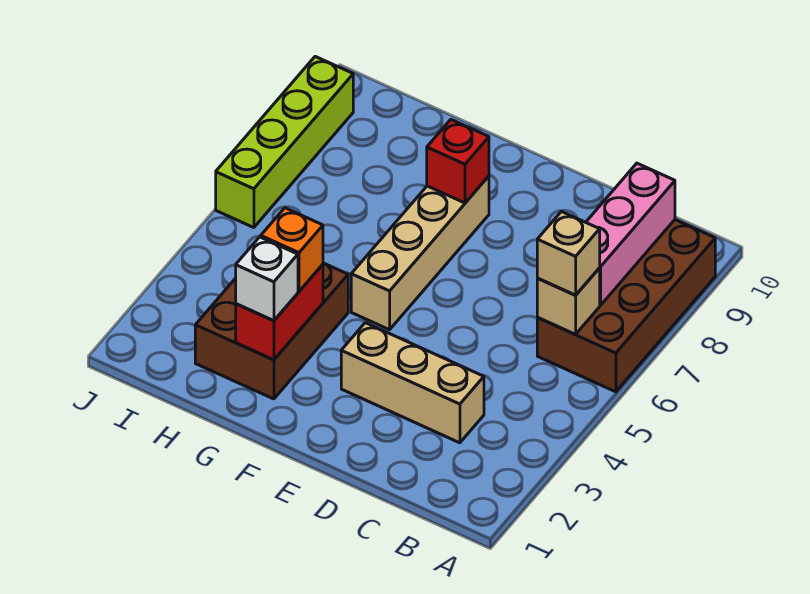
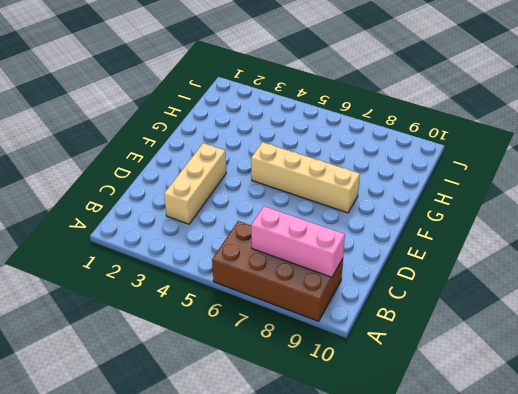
none -> brown 2x3 brick [195,263,348,399]
none -> lime 1x4 brick [216,57,353,228]
none -> tan 1x1 brick [537,268,600,334]

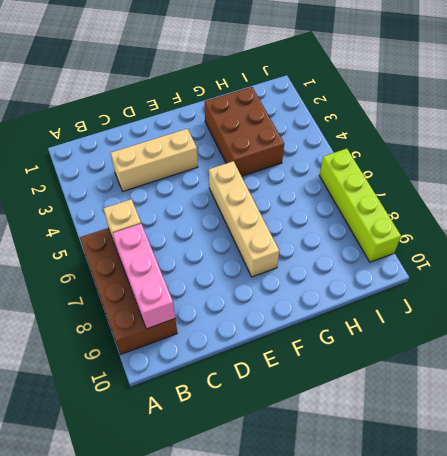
none -> red 1x1 brick [427,120,489,203]
none -> red 1x2 brick [236,264,323,360]
none -> tan 1x1 brick [537,212,600,295]

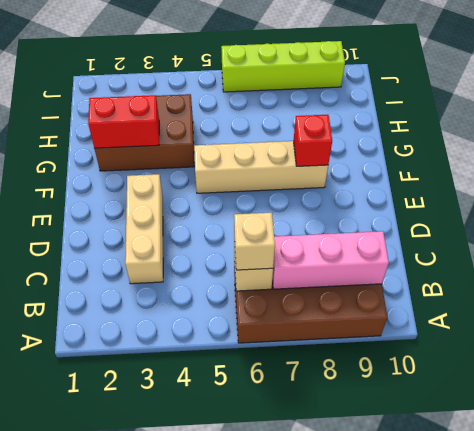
none -> white 1x1 brick [236,237,298,321]
none -> orange 1x1 brick [261,208,323,291]

